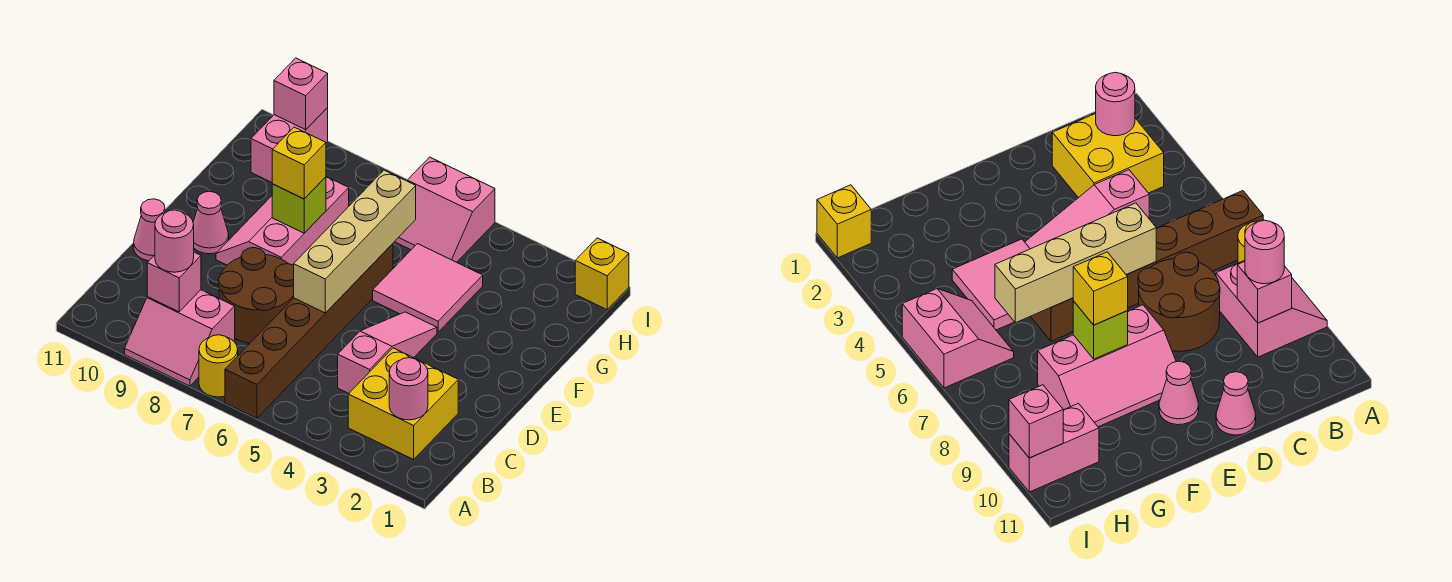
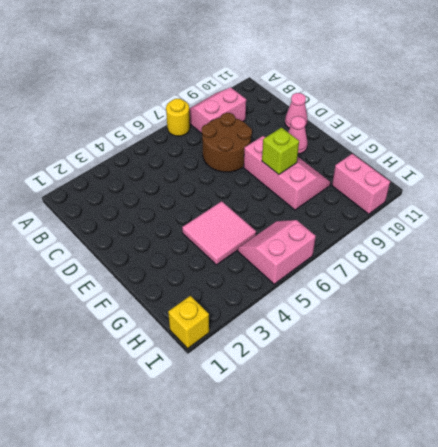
none -> brown 1x6 brick [225,244,393,418]
none -> yellow 2x2 brick [348,348,458,459]
none -> pink 1x3 slope [338,312,437,393]

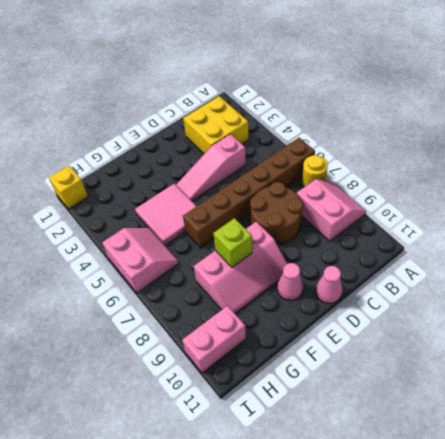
none -> pink 1x1 round brick [389,358,428,420]
none -> pink 1x1 brick [147,252,201,312]
none -> tan 1x4 brick [294,170,416,313]

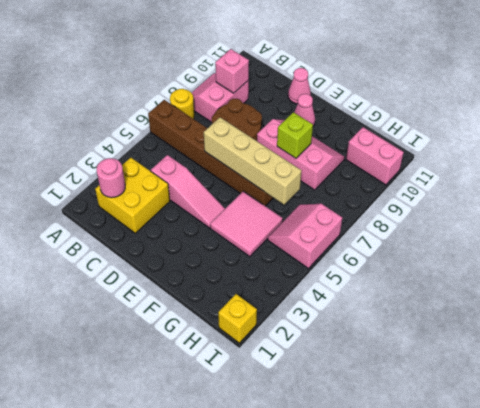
none -> pink 1x1 brick [274,58,328,130]
none -> pink 1x1 round brick [155,210,194,272]
none -> yellow 1x1 brick [272,127,326,199]

